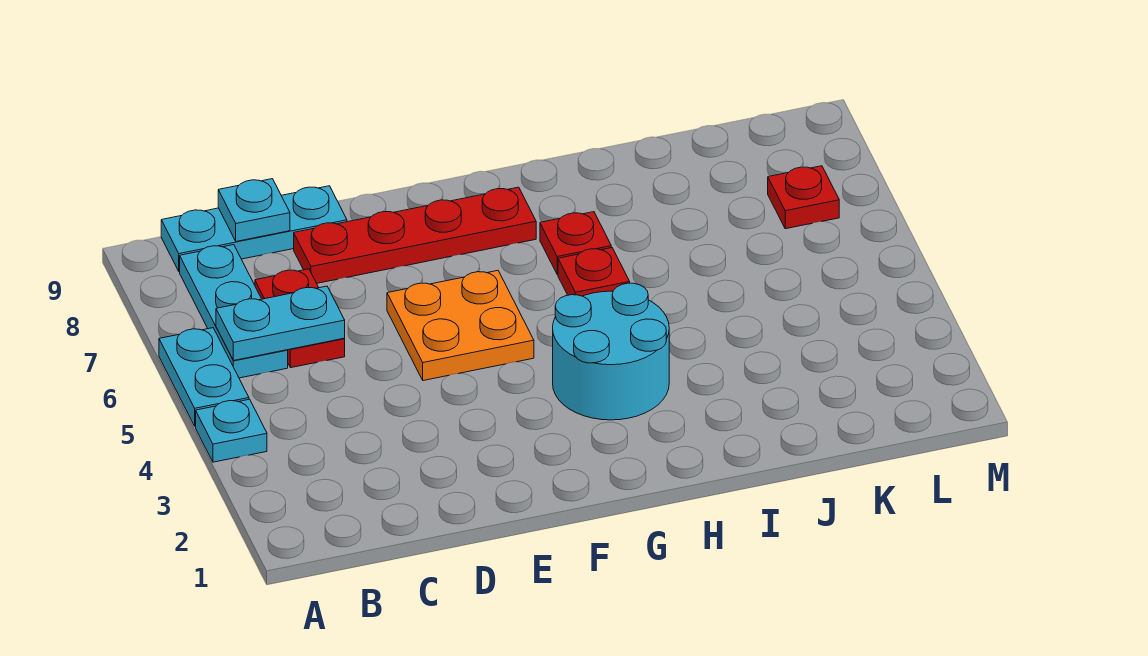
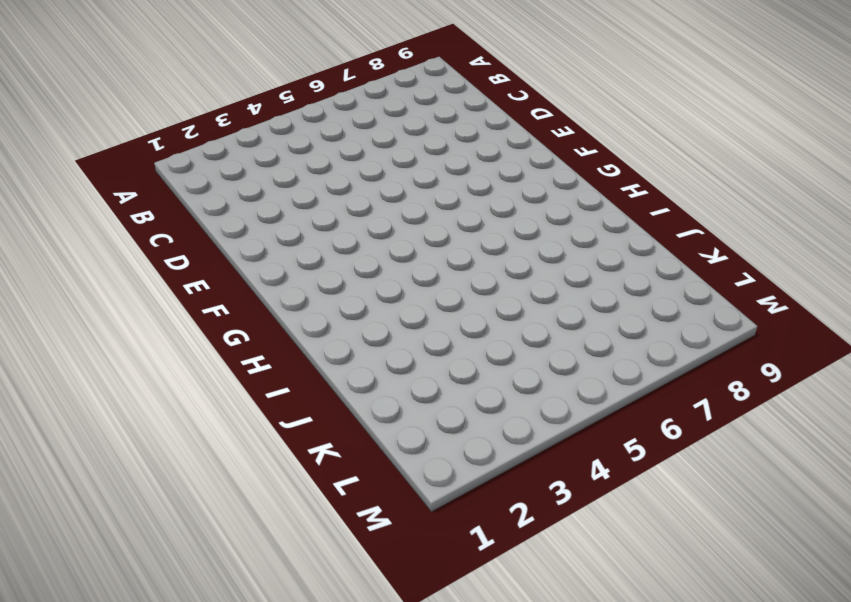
none -> cyan 1x1 plate [196,399,267,462]
none -> cyan 1x2 plate [159,328,249,426]
none -> cyan 1x3 plate [180,245,288,378]

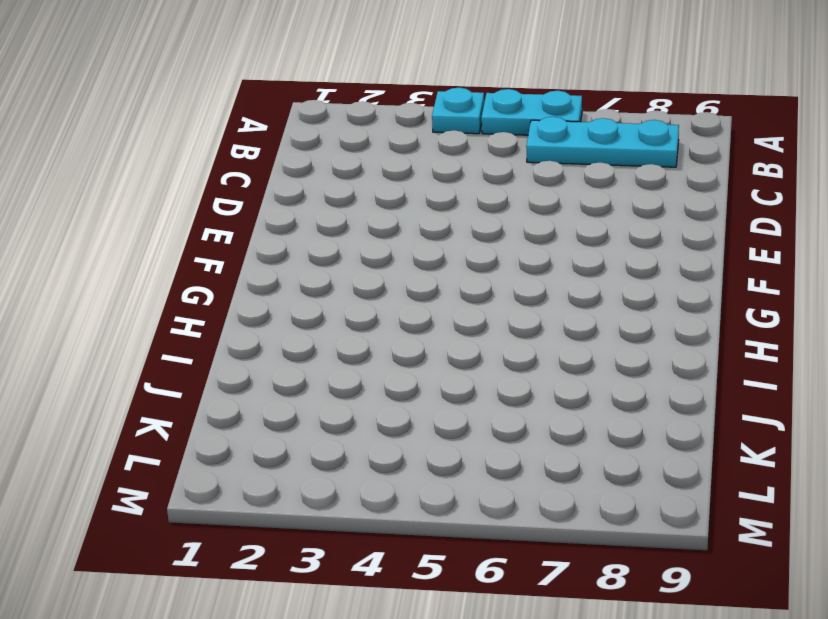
none -> cyan 1x3 plate [161,186,347,272]
none -> red 1x2 plate [255,269,345,368]
none -> red 1x4 plate [294,187,536,283]

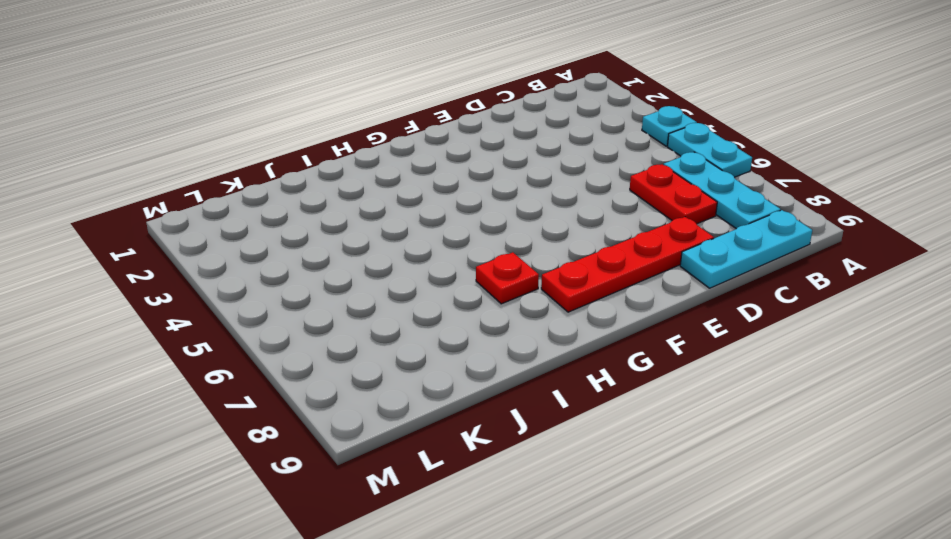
none -> orange 2x2 plate [387,270,534,381]
none -> cyan 2x2 round brick [553,283,669,420]
none -> red 1x1 plate [558,248,630,296]

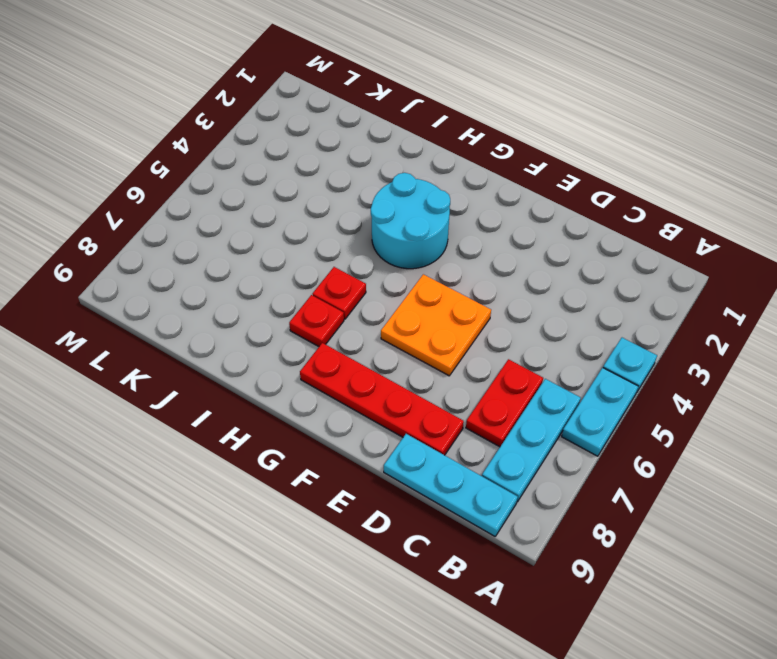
none -> red 1x1 plate [768,166,839,229]
none -> cyan 1x2 plate [216,286,345,361]
none -> cyan 1x1 plate [218,179,290,242]

